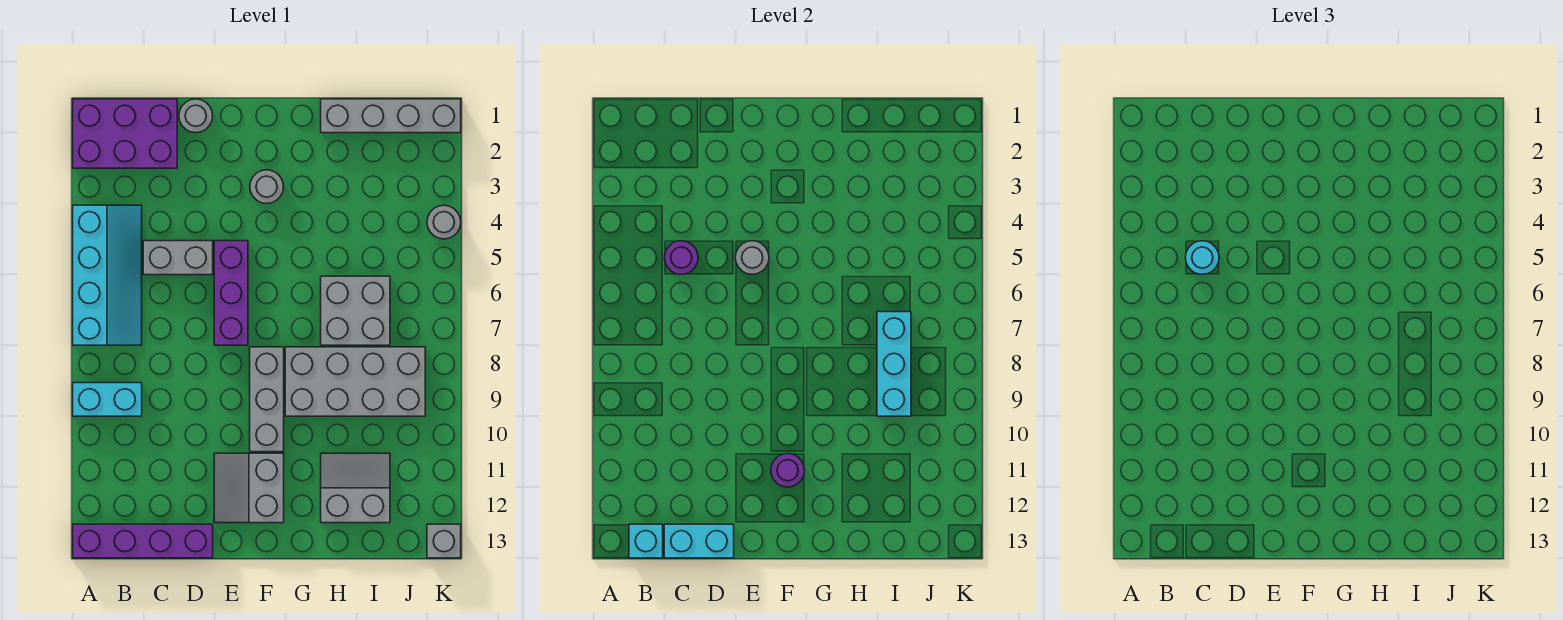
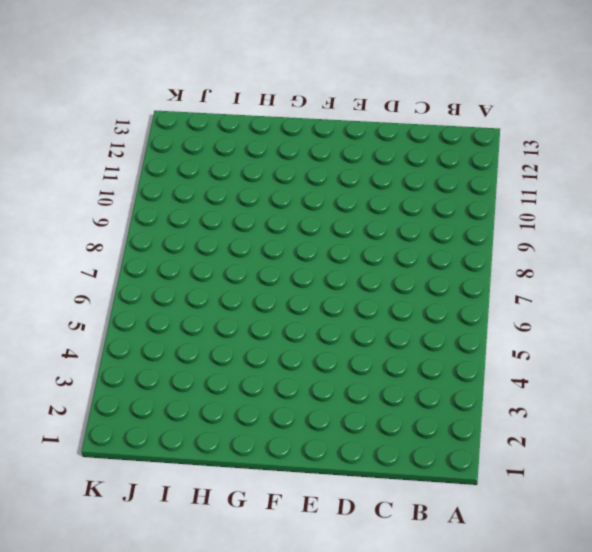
none -> purple 2x3 brick [73,99,177,168]
none -> cyan 2x4 slope [73,205,142,345]
none -> cyan 1x2 brick [73,383,142,416]

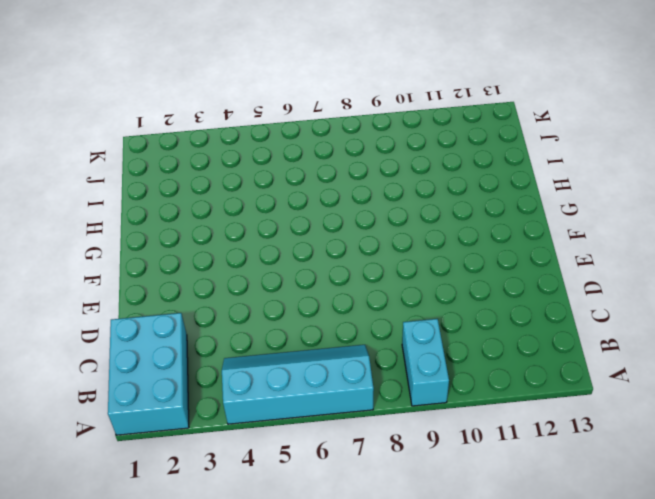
cyan 2x3 brick [108,313,189,435] -> purple 2x3 brick [73,99,177,168]
none -> purple 1x4 brick [73,524,213,558]
none -> grey 1x2 brick [143,241,213,275]
none -> grey 1x1 round brick [179,99,213,133]

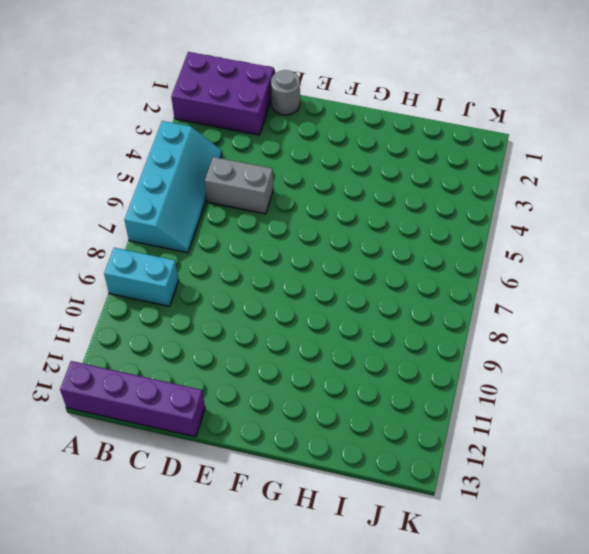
none -> purple 1x3 brick [214,241,248,345]
none -> grey 2x2 slope [214,453,284,523]
none -> grey 1x1 round brick [250,170,284,204]

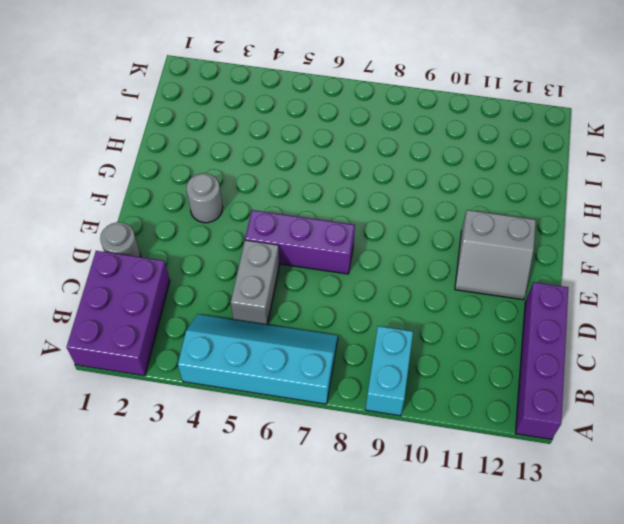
none -> grey 1x3 brick [250,347,284,452]
none -> grey 2x4 brick [285,347,425,416]
none -> grey 1x4 brick [321,99,461,133]

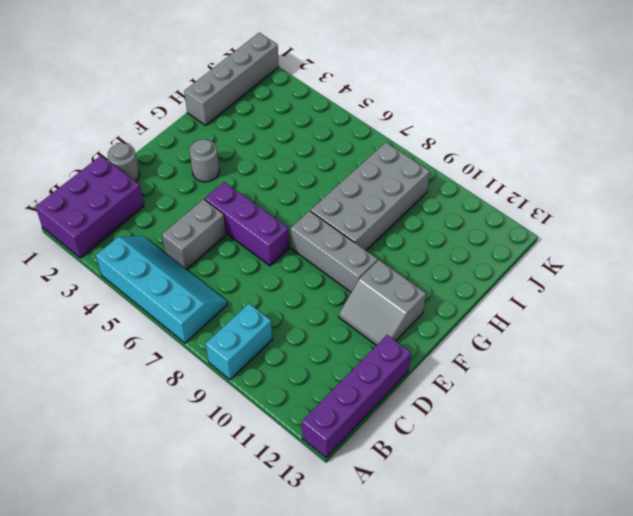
none -> grey 2x2 brick [321,276,390,345]
none -> grey 2x2 slope [321,453,390,523]
none -> grey 1x1 round brick [427,205,461,239]

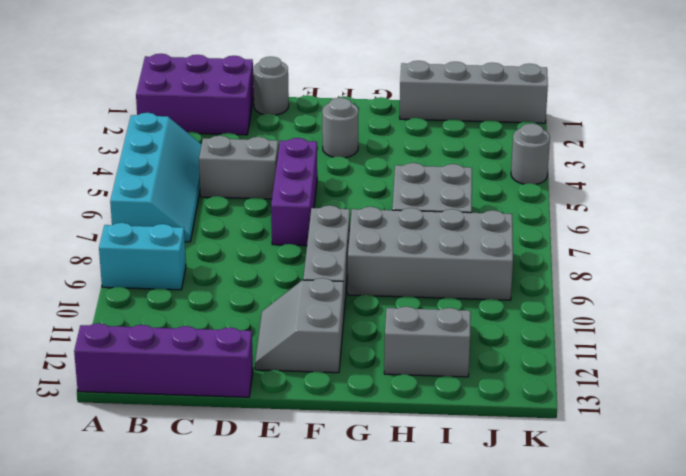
none -> grey 1x1 brick [427,524,461,558]
none -> cyan 1x1 brick [629,524,663,558]
none -> purple 1x1 round brick [664,241,698,274]

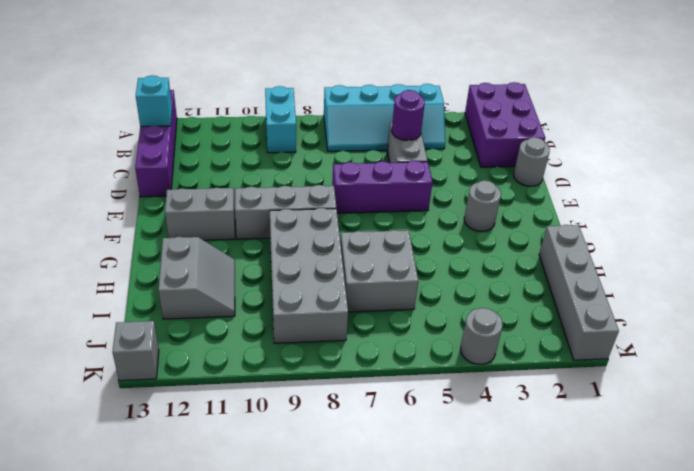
none -> cyan 1x2 brick [664,524,734,558]
none -> grey 1x1 round brick [735,241,769,274]
none -> purple 1x1 round brick [771,453,805,487]

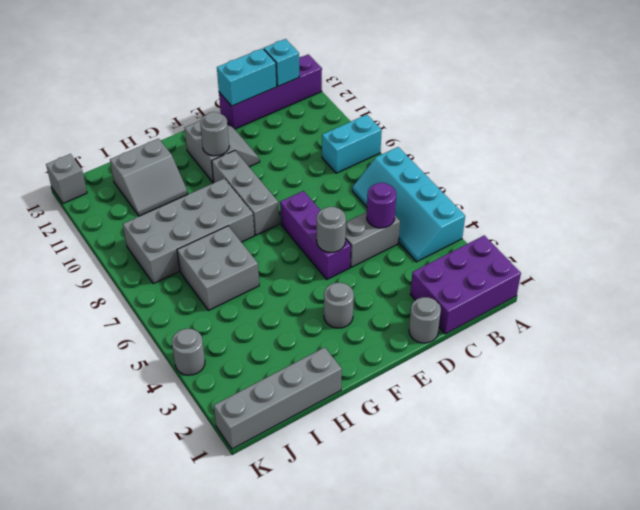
grey 1x1 round brick [200,112,229,156] -> purple 1x1 round brick [771,453,805,487]
none -> cyan 1x3 brick [877,312,911,416]
none -> cyan 1x1 round brick [1185,241,1219,274]

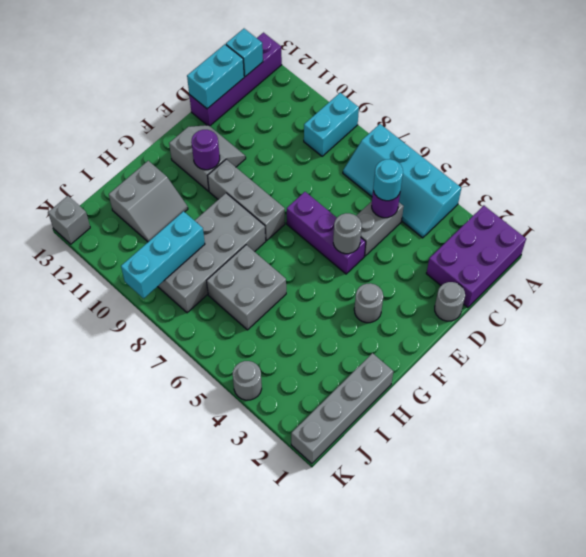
cyan 1x3 brick [121,211,205,298] -> cyan 1x3 brick turned to [877,312,911,416]

